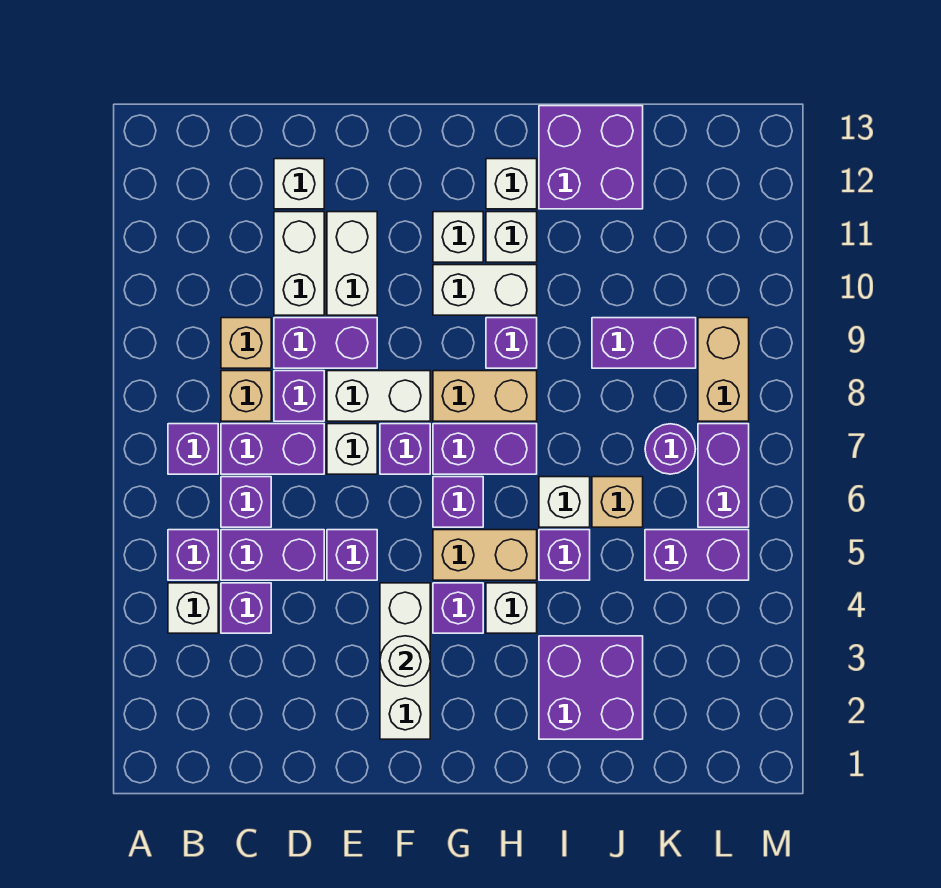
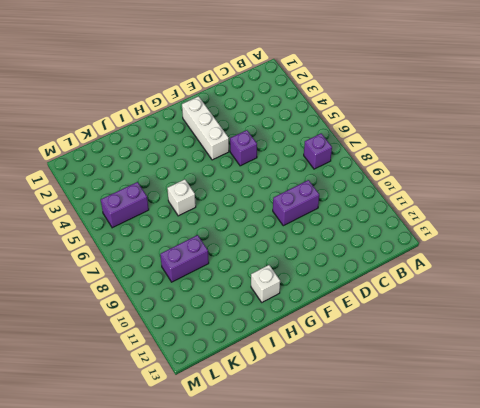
none -> white 1x1 brick [168,583,218,633]
none -> purple 1x1 brick [168,530,218,580]
none -> purple 1x1 brick [221,583,271,633]
none -> purple 1x2 brick [221,530,324,580]

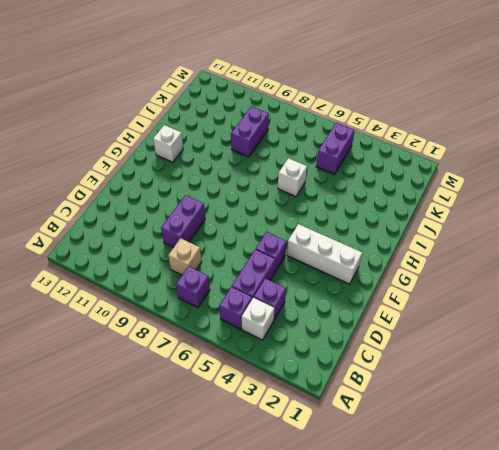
none -> purple 1x1 brick [221,477,271,527]
none -> purple 1x2 brick [221,424,324,474]
none -> tan 1x1 brick [221,318,271,368]
none -> purple 1x1 brick [274,371,324,421]

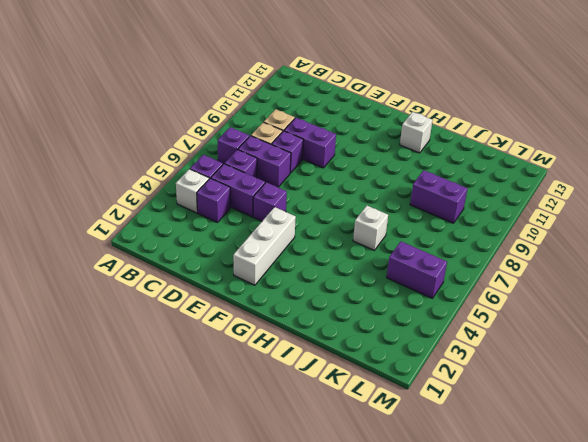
none -> white 1x2 brick [274,212,324,315]
none -> white 1x1 brick [274,159,324,209]
none -> white 1x1 brick [327,424,377,474]
none -> white 1x2 brick [327,371,430,421]

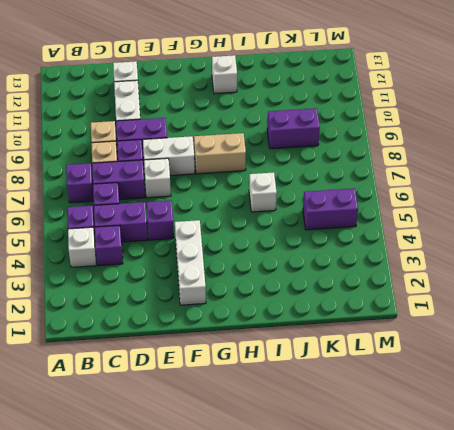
none -> white 1x2 brick [327,212,377,315]
none -> purple 1x1 brick [380,424,430,474]
none -> purple 1x1 brick [433,583,483,633]
none -> tan 1x2 brick [433,530,537,580]

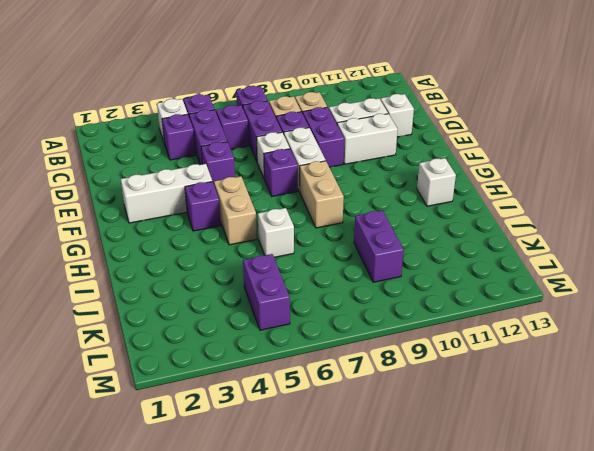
none -> purple 1x1 brick [433,477,483,527]
none -> purple 1x2 brick [433,424,537,474]
none -> white 1x2 brick [433,265,537,315]
none -> white 1x1 brick [433,212,483,262]

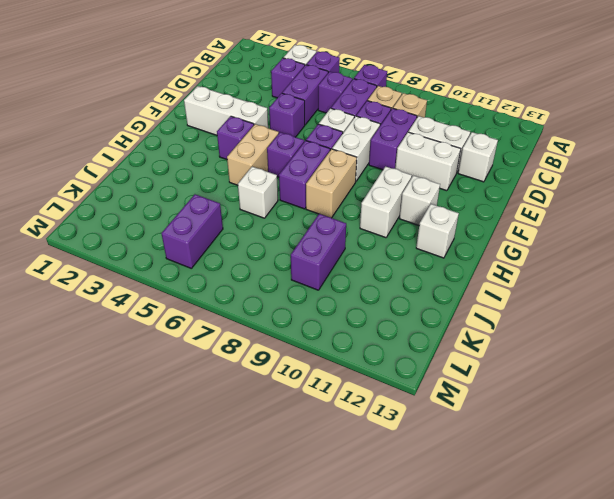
none -> white 1x1 brick [486,583,537,633]
none -> purple 1x1 brick [486,318,537,368]
none -> white 1x1 brick [486,212,537,262]
none -> purple 2x2 brick [539,636,643,739]

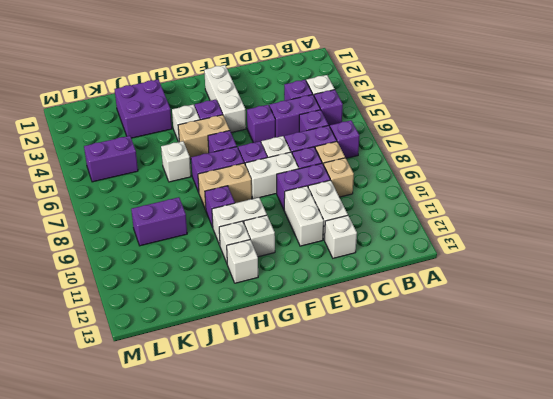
none -> purple 1x1 brick [539,530,590,580]
none -> purple 2x2 brick [539,106,643,209]
none -> tan 1x1 brick [592,477,643,527]
none -> purple 1x1 round brick [645,424,695,474]

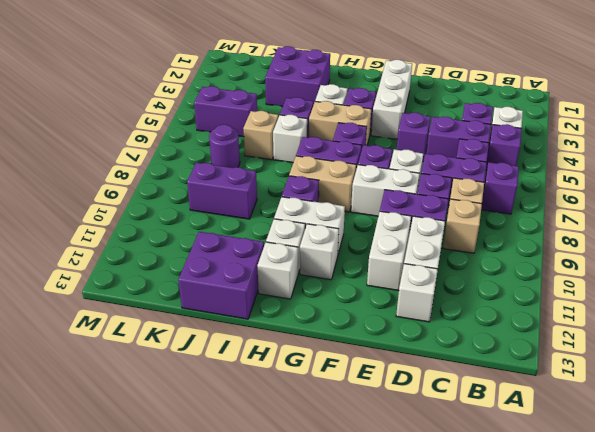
none -> purple 1x2 brick [698,424,749,527]
none -> tan 1x2 brick [698,318,749,421]
none -> white 1x1 round brick [380,636,430,686]

